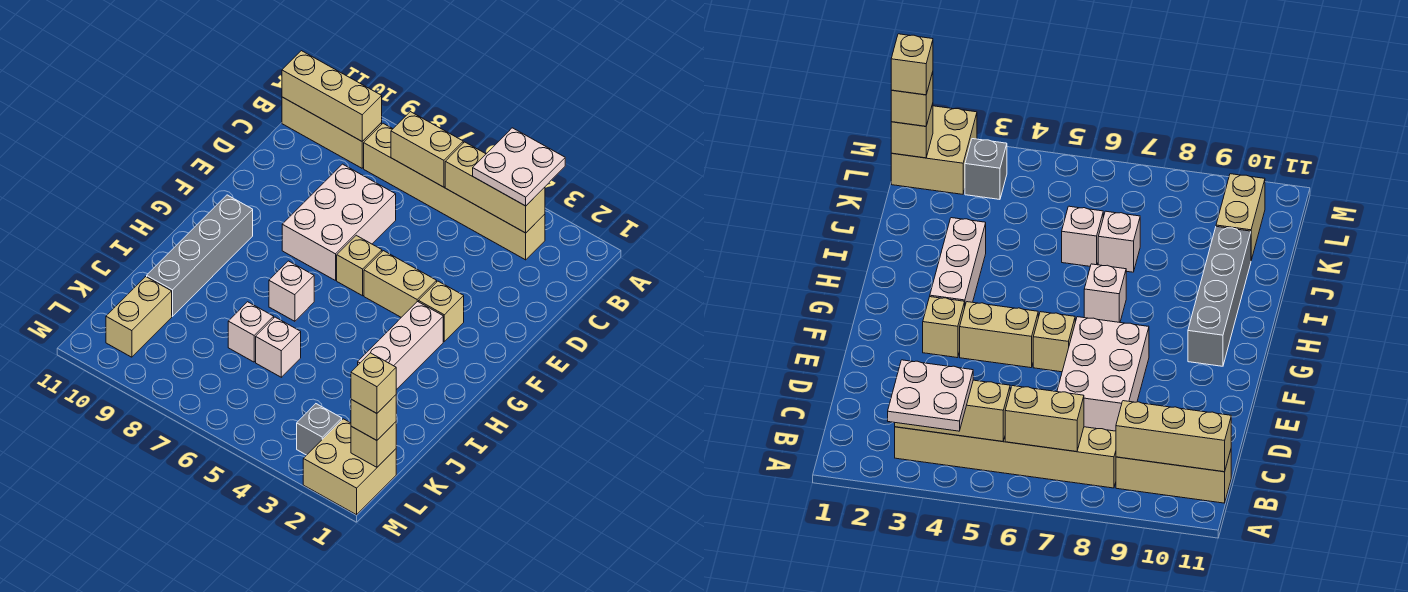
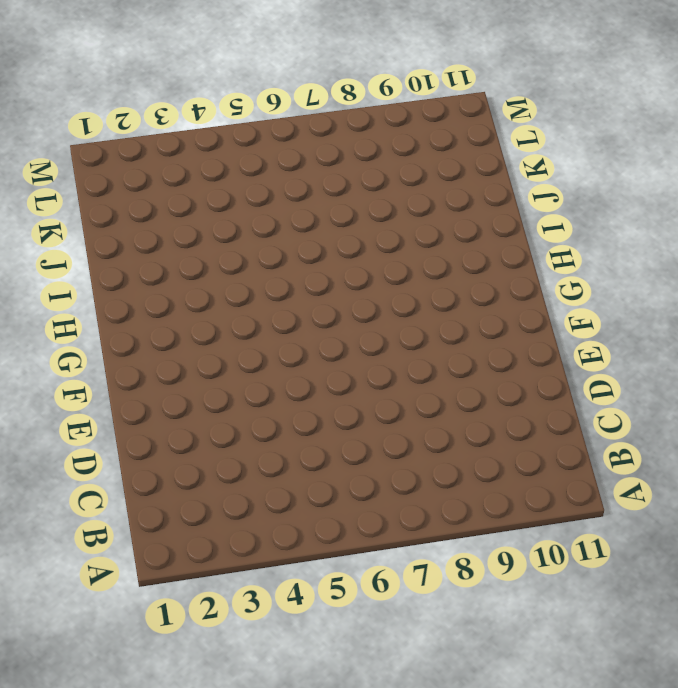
none -> tan 1x6 brick [364,123,545,260]
none -> tan 1x3 brick [282,97,382,168]
none -> white 2x3 brick [282,164,396,281]

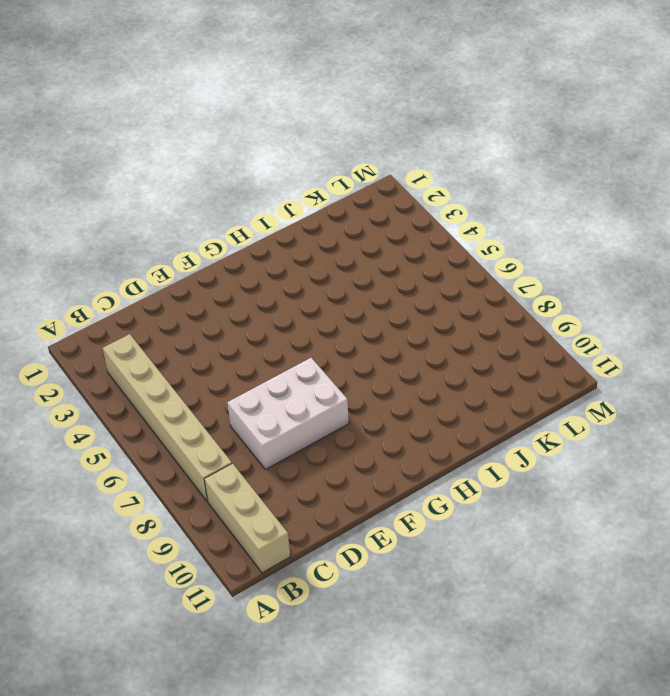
none -> tan 1x1 brick [419,281,464,341]
none -> tan 1x2 brick [364,251,437,317]
none -> tan 1x1 brick [337,235,382,296]

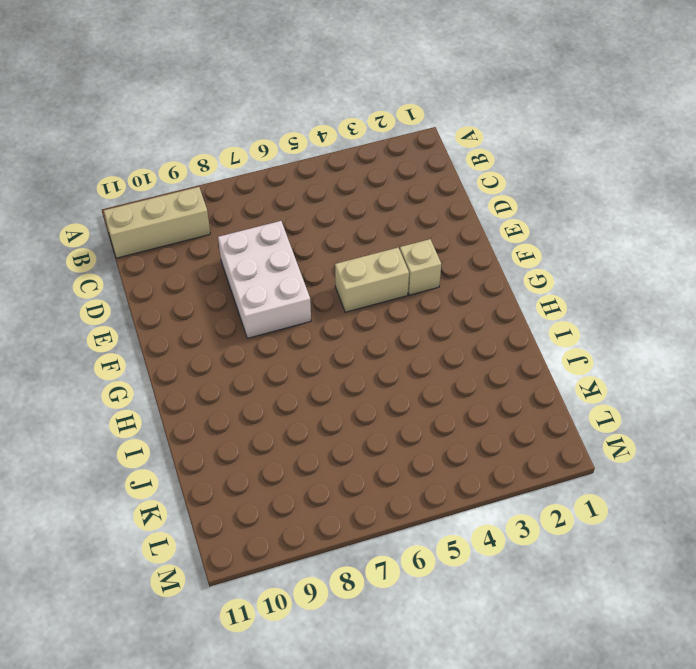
none -> tan 1x6 brick [364,123,545,260]
none -> tan 1x1 brick [337,235,382,296]
none -> white 1x3 brick [358,301,443,390]

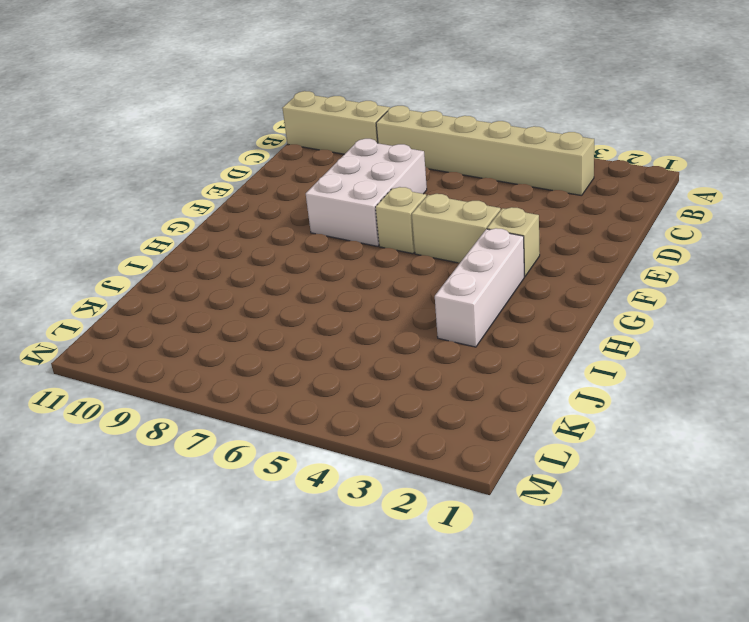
none -> grey 1x4 brick [147,195,253,316]
none -> white 1x1 brick [269,261,314,321]
none -> white 1x1 brick [256,317,301,377]

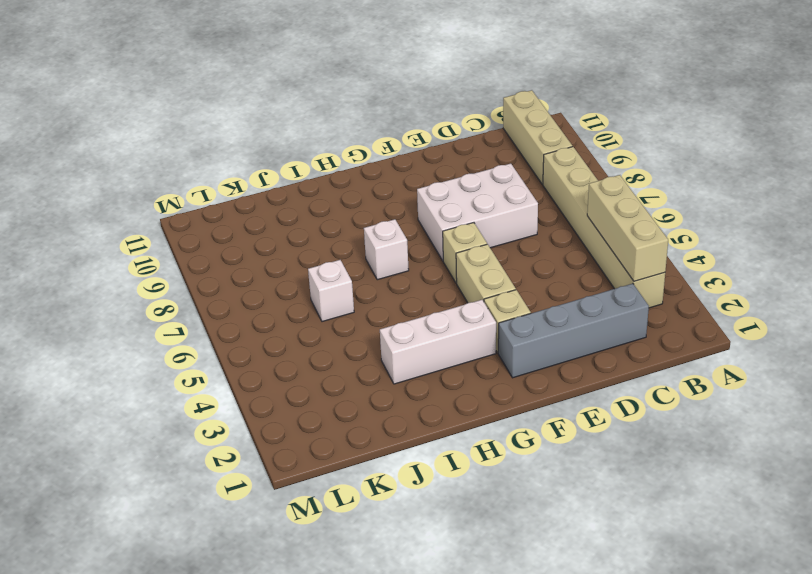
grey 1x4 brick [498,284,649,378] -> grey 1x4 brick moved to [147,195,253,316]
none -> white 1x1 brick [228,302,274,362]
none -> tan 1x2 brick [106,277,172,357]
none -> tan 2x2 brick [303,419,396,515]

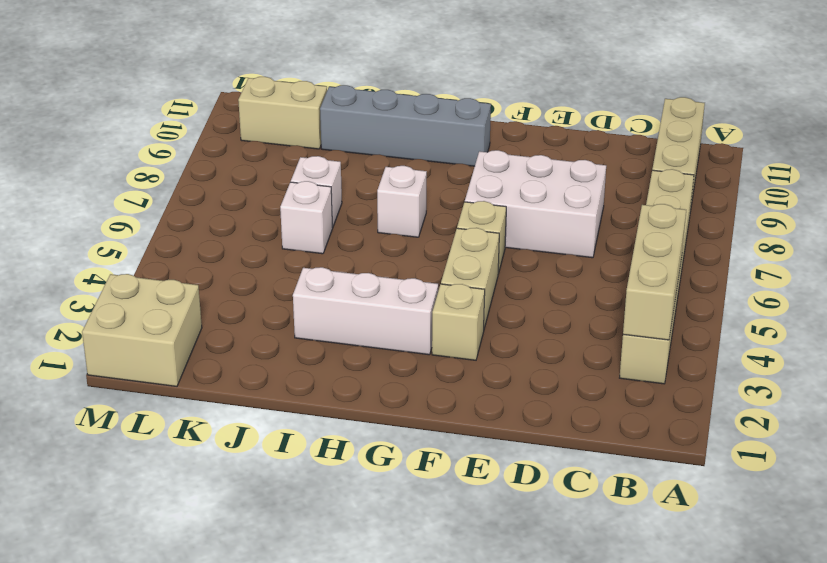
none -> grey 1x1 brick [297,404,342,455]
none -> tan 1x2 brick [391,112,463,187]
none -> tan 1x3 brick [282,51,382,141]

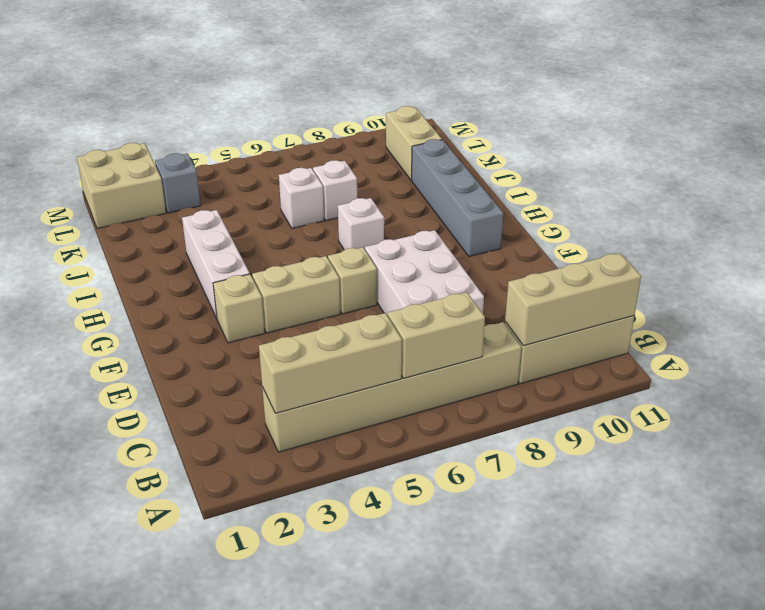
none -> tan 1x1 brick [351,422,396,467]
none -> white 2x2 plate [473,128,565,206]
none -> tan 1x1 brick [351,395,396,440]

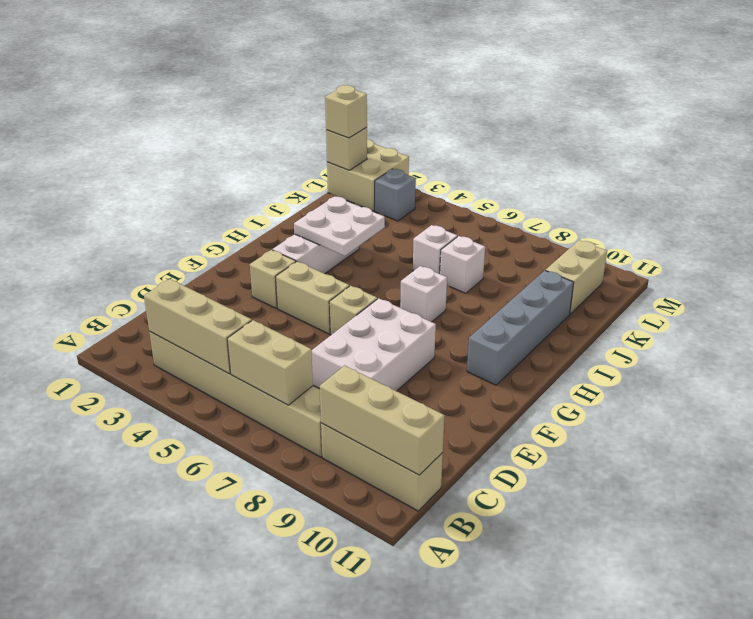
white 2x2 plate [294,196,385,256] -> white 2x2 plate moved to [473,128,565,206]
none -> tan 1x1 brick [351,353,396,413]

